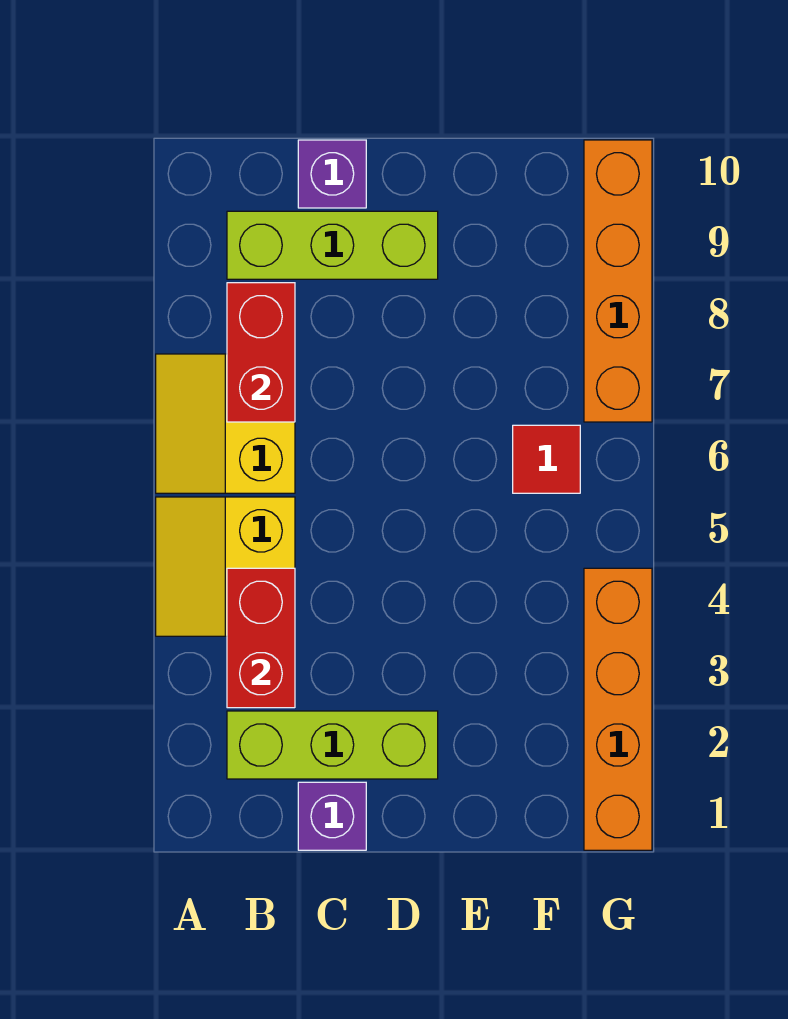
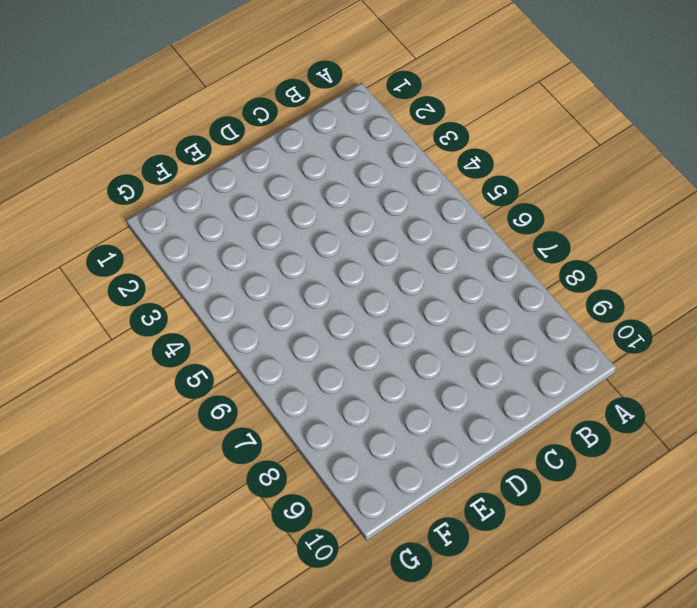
none -> yellow 2x2 slope [156,497,295,636]
none -> yellow 2x2 slope [156,354,295,493]

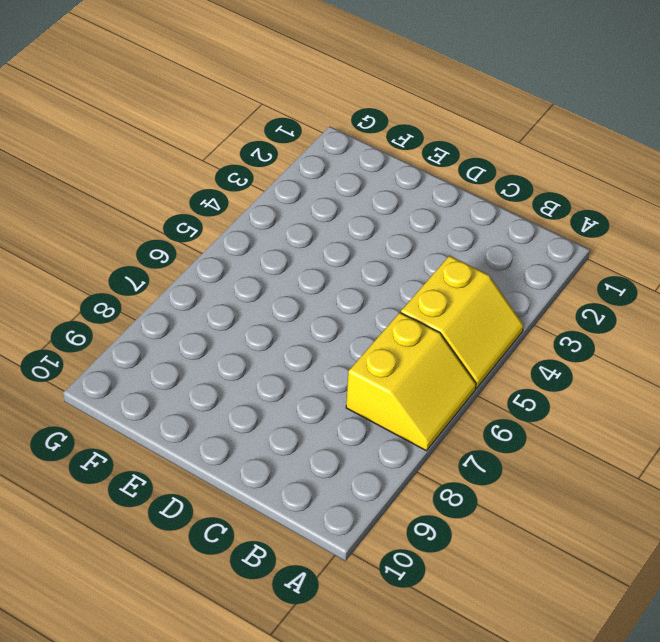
none -> lime 1x3 brick [227,711,438,779]
none -> lime 1x3 brick [227,211,438,279]

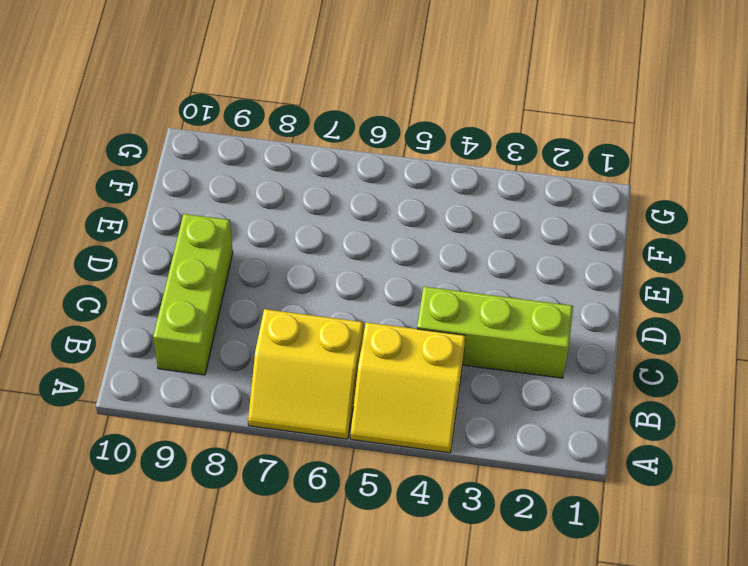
lime 1x3 brick [417,287,573,378] -> lime 1x3 brick turned to [227,711,438,779]
none -> purple 1x1 brick [298,782,366,850]
none -> purple 1x1 brick [298,140,366,208]

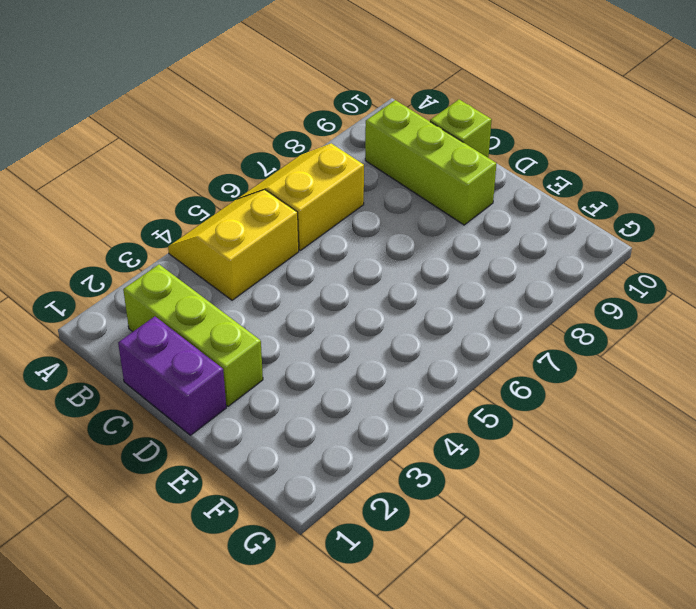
purple 1x2 brick [118,316,226,435] -> purple 1x1 brick [298,782,366,850]
lime 1x1 brick [430,100,492,158] -> purple 1x1 brick [298,140,366,208]
none -> red 1x1 tile [513,425,580,493]
none -> orange 1x4 brick [584,568,652,850]

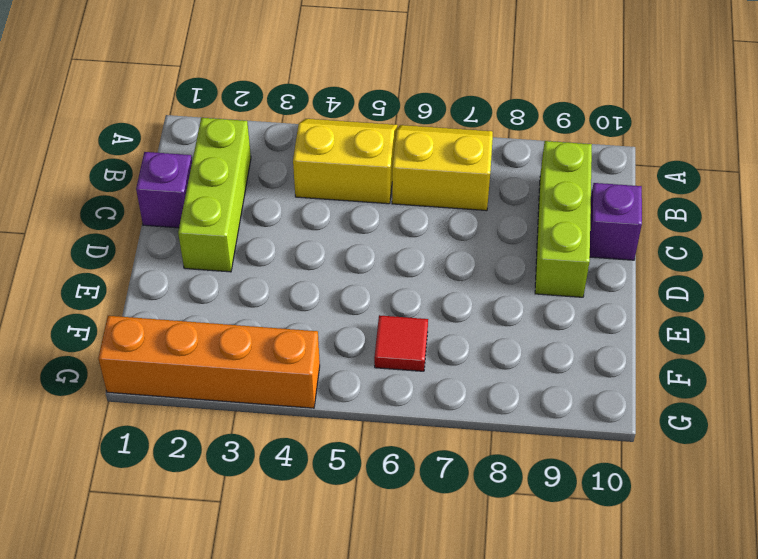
none -> orange 1x4 brick [584,140,652,422]
none -> red 1x2 brick [227,568,295,708]

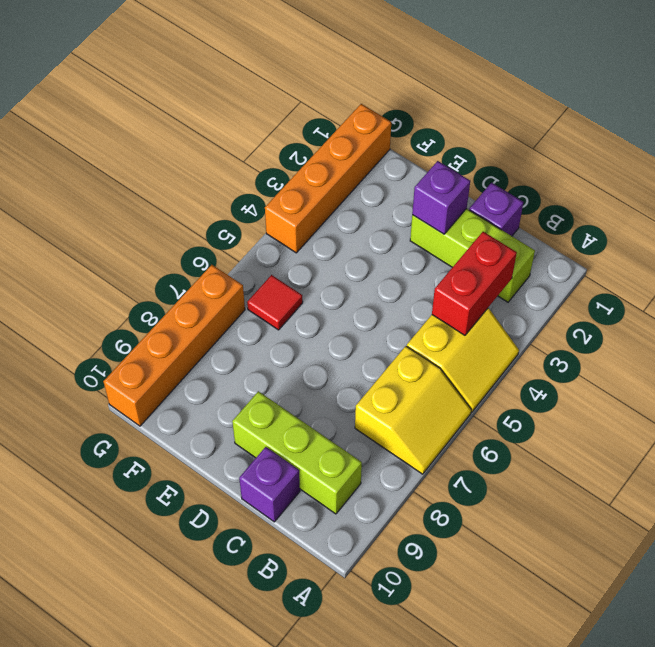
purple 1x1 brick [412,161,470,234] -> none
none -> red 1x2 brick [227,283,295,422]

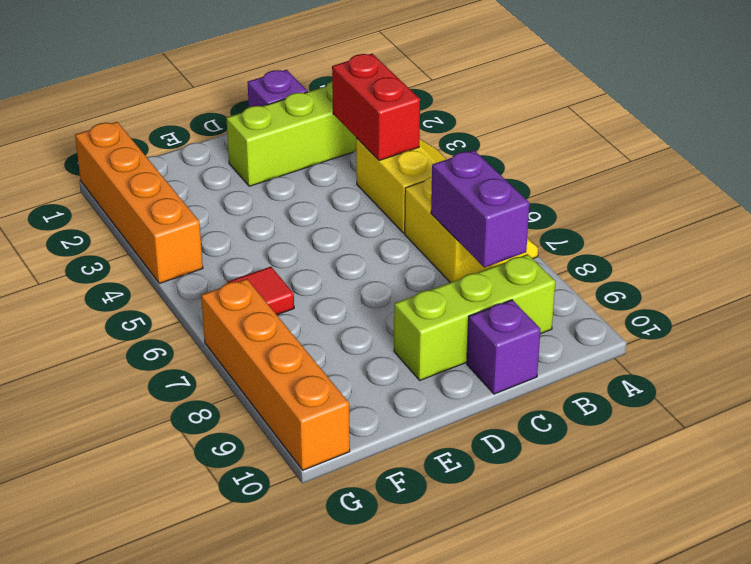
purple 1x2 brick [431,150,529,267] -> red 1x2 brick [227,283,295,422]

